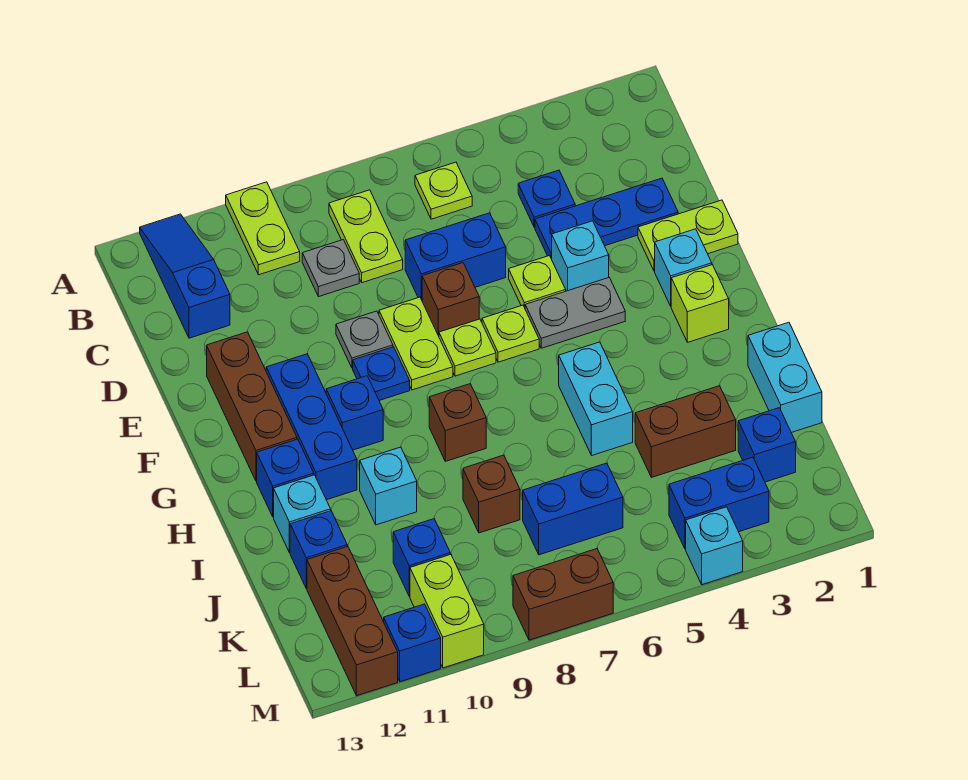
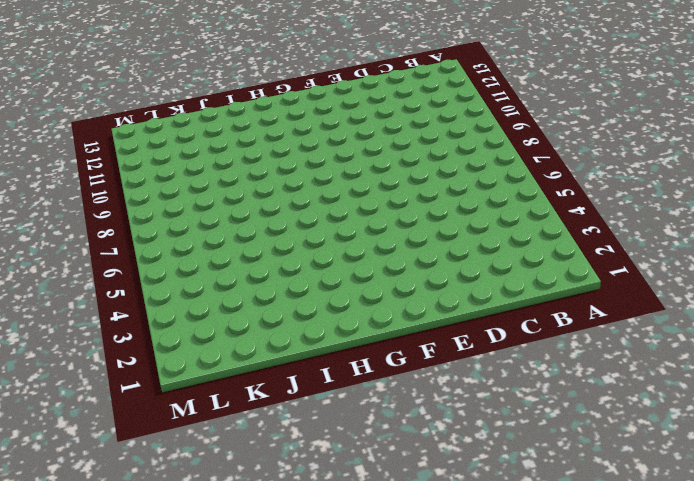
none -> lime 1x2 plate [226,182,300,275]
none -> blue 1x3 slope [140,214,230,338]
none -> lime 1x1 plate [415,162,472,219]
none -> lime 1x2 plate [329,190,403,283]

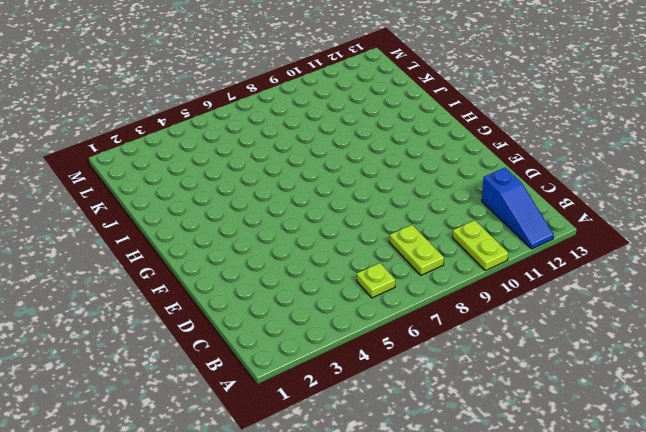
none -> blue 1x1 plate [518,170,575,227]
none -> grey 1x1 plate [302,240,359,297]
none -> blue 1x3 plate [535,178,678,259]
none -> blue 1x2 brick [405,213,506,300]

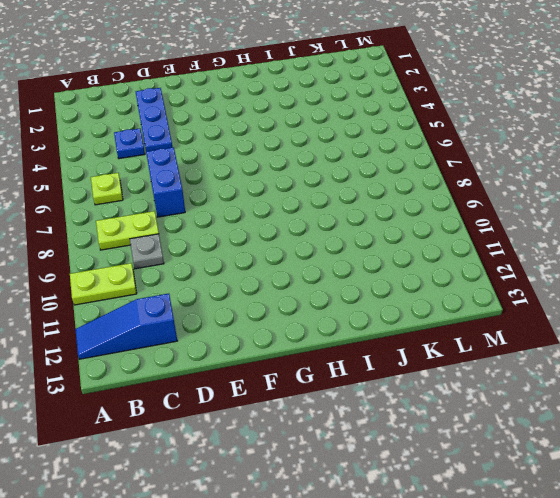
none -> lime 1x2 plate [638,200,738,271]
none -> cyan 1x1 brick [552,221,609,291]
none -> lime 1x1 plate [509,256,566,308]
none -> brown 1x1 brick [422,263,479,336]

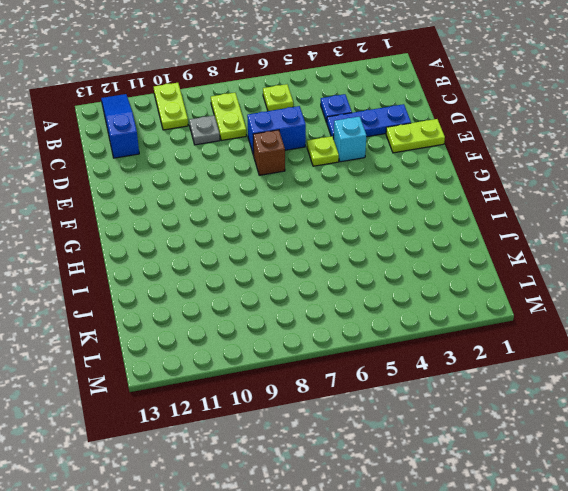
none -> lime 1x2 plate [379,297,453,390]
none -> grey 1x1 plate [336,311,393,368]
none -> brown 1x3 brick [207,332,297,481]
none -> cyan 1x1 brick [655,229,712,306]

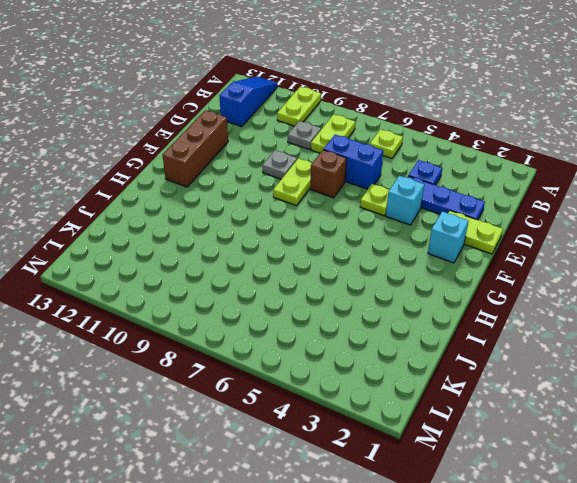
none -> grey 1x2 plate [525,278,625,348]
none -> lime 1x1 plate [482,305,539,362]
none -> lime 1x1 plate [439,319,496,376]
none -> blue 1x1 plate [353,347,410,401]

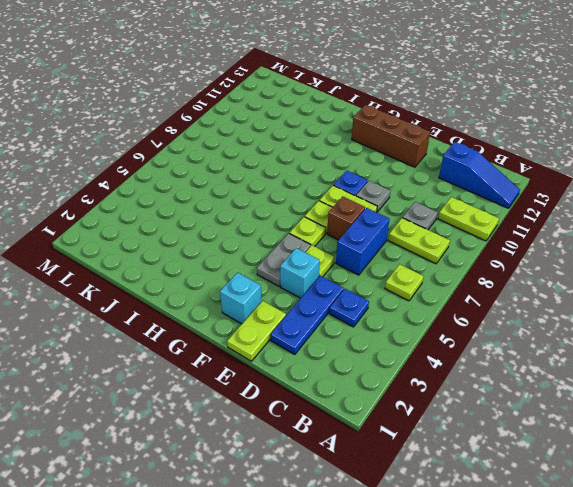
none -> blue 1x3 brick [266,354,357,500]
none -> lime 1x1 brick [671,265,729,342]
none -> blue 1x1 brick [326,376,383,450]
none -> cyan 1x2 brick [559,342,633,455]

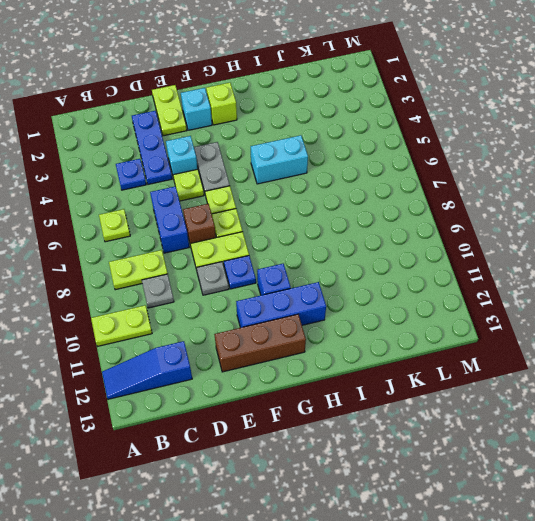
none -> brown 1x1 brick [429,384,486,461]
none -> blue 1x1 brick [257,439,314,517]
none -> cyan 1x2 brick [748,322,822,433]
none -> cyan 1x1 brick [360,447,417,525]

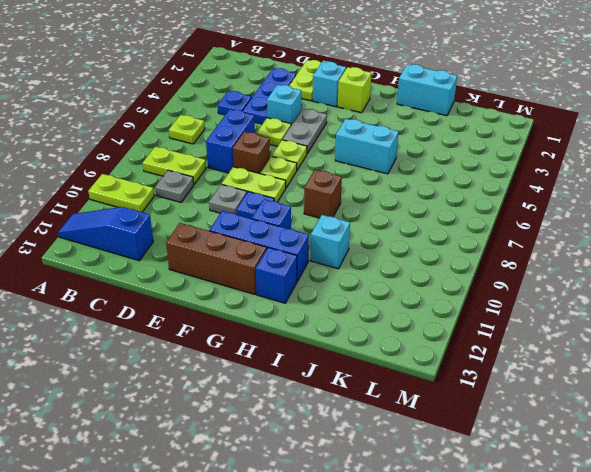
none -> cyan 1x1 brick [274,475,331,553]
none -> brown 1x2 brick [635,386,736,477]
none -> brown 1x1 brick [463,455,520,533]
none -> blue 1x1 brick [290,511,347,588]

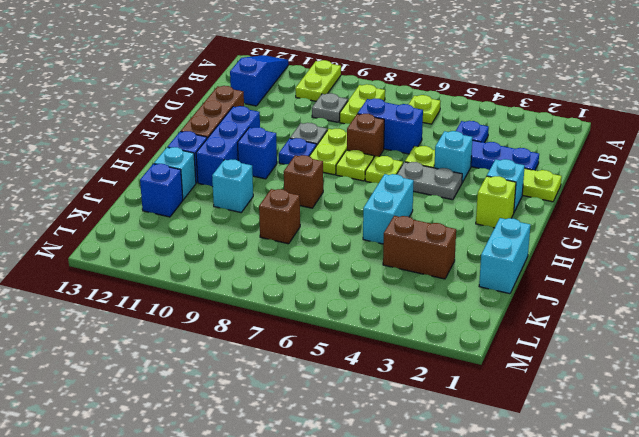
none -> blue 1x1 brick [738,408,796,482]
none -> blue 1x2 brick [523,463,623,555]
none -> blue 1x1 brick [393,519,450,596]
none -> brown 1x3 brick [307,546,398,696]

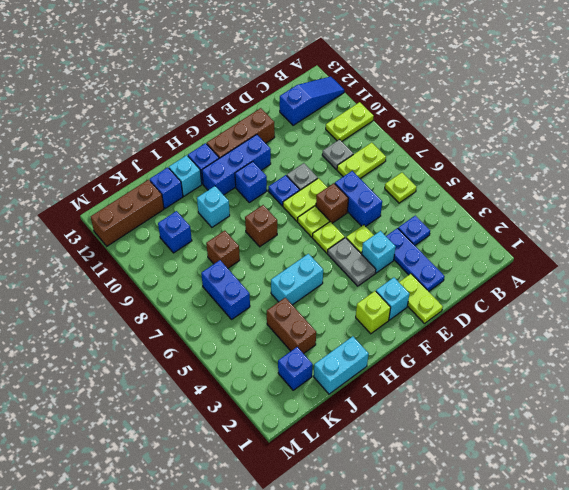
none -> blue 1x2 brick [669,457,769,549]
none -> lime 1x2 brick [410,554,484,668]
none -> cyan 1x1 brick [686,507,743,585]
none -> brown 1x2 brick [513,549,613,640]

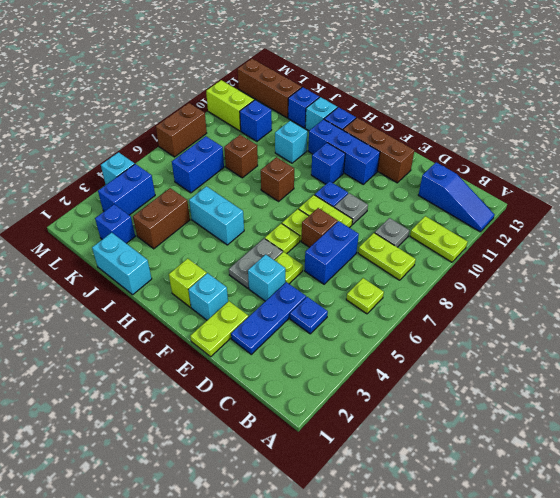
none -> blue 1x1 brick [384,604,441,682]

